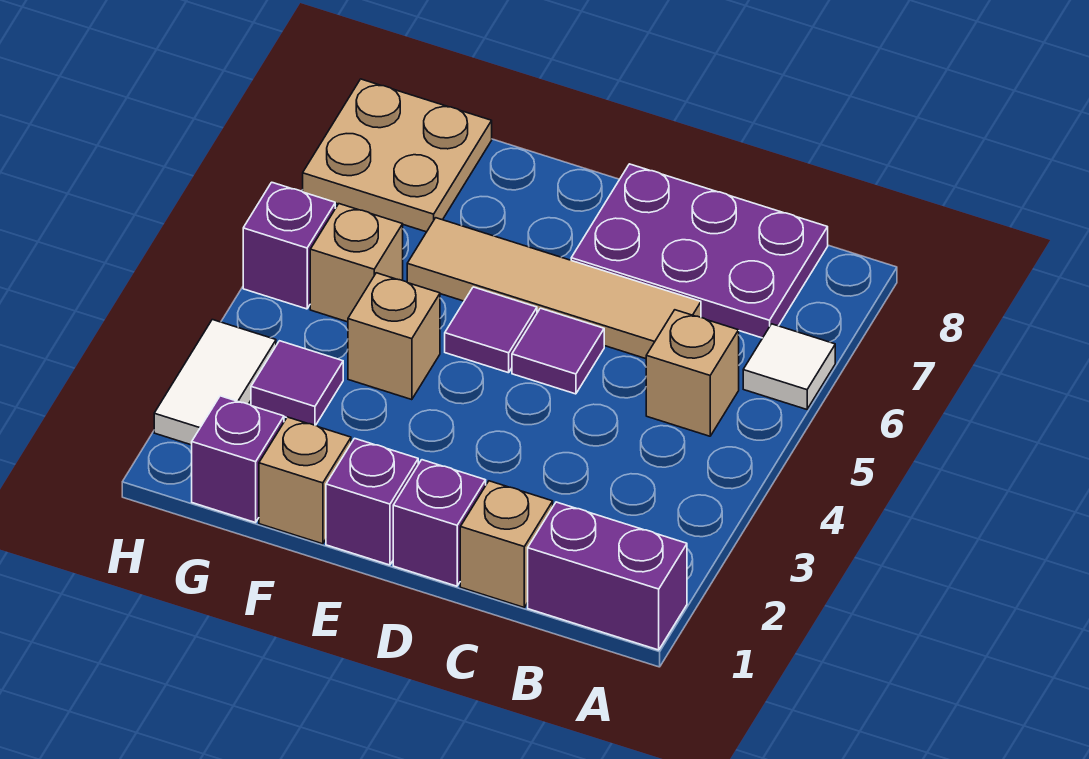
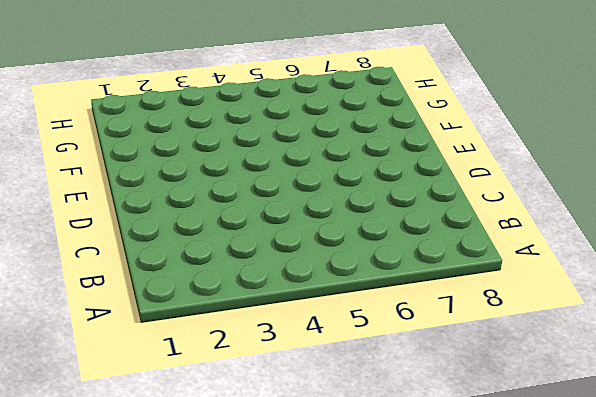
none -> purple 1x2 brick [528,502,687,650]
none -> white 1x1 tile [743,324,835,409]
none -> tan 1x1 brick [646,310,739,436]

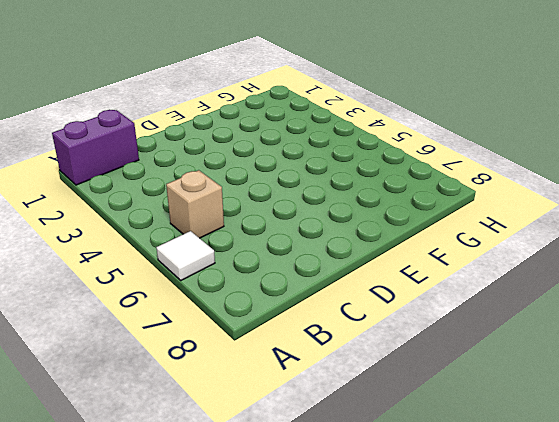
none -> purple 2x3 plate [571,164,828,338]
none -> tan 1x1 brick [460,481,553,607]
none -> tan 1x4 tile [407,218,701,359]

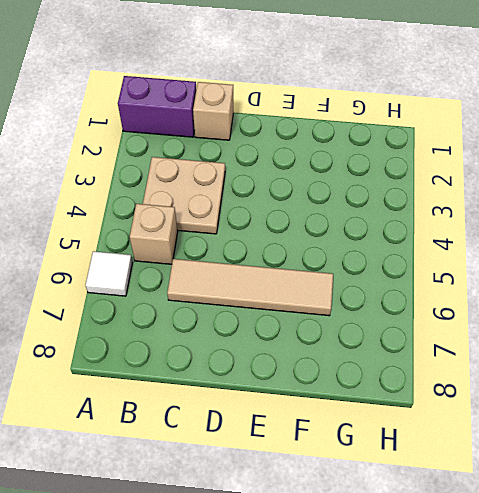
tan 2x2 plate [143,157,225,234] -> tan 2x2 plate moved to [303,79,492,232]
none -> purple 2x3 plate [571,164,828,338]
none -> purple 1x1 brick [393,460,486,586]
none -> purple 1x1 tile [512,308,604,394]

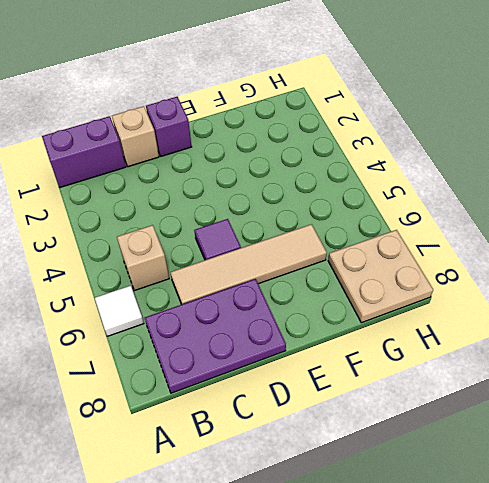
none -> purple 1x1 brick [326,438,418,565]
none -> purple 1x1 tile [445,287,537,373]
none -> tan 1x1 brick [259,417,351,544]

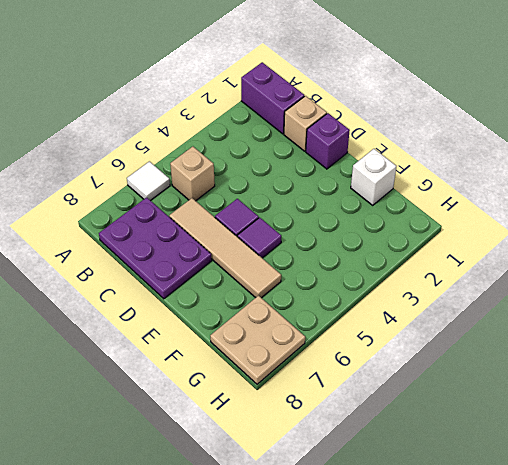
white 1x1 brick [351,149,396,205] -> tan 1x1 brick [259,417,351,544]
none -> purple 1x1 brick [326,438,418,565]
none -> tan 1x1 brick [348,273,440,400]
none -> purple 1x1 brick [192,396,284,523]

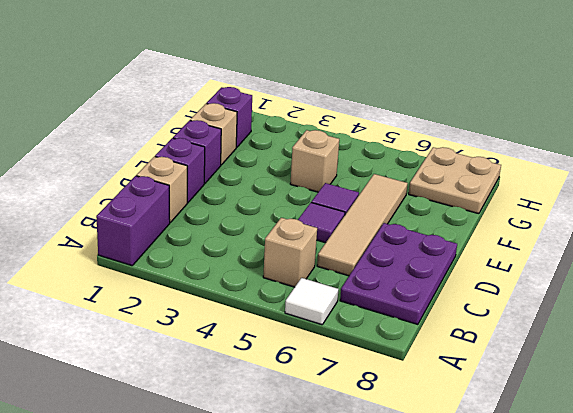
none -> purple 1x1 tile [251,341,343,425]
none -> tan 1x1 brick [310,204,403,322]
none -> white 1x2 tile [154,320,276,445]

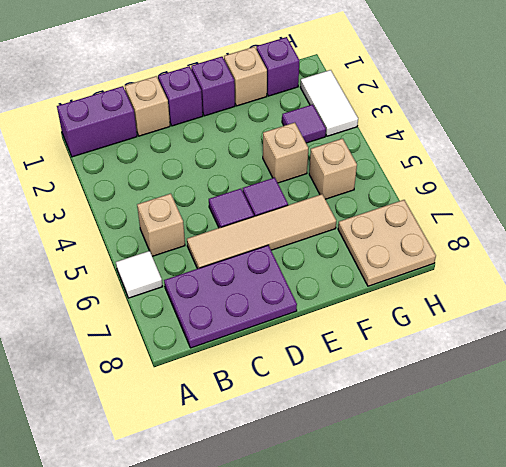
none -> purple 1x1 brick [243,182,335,309]

